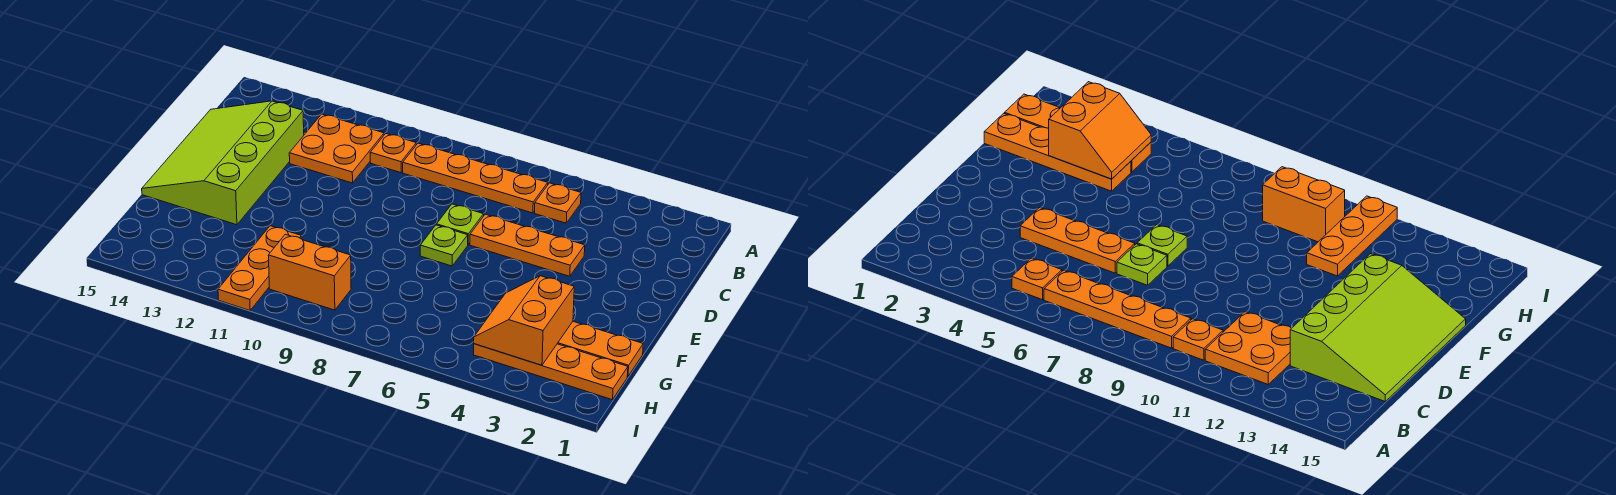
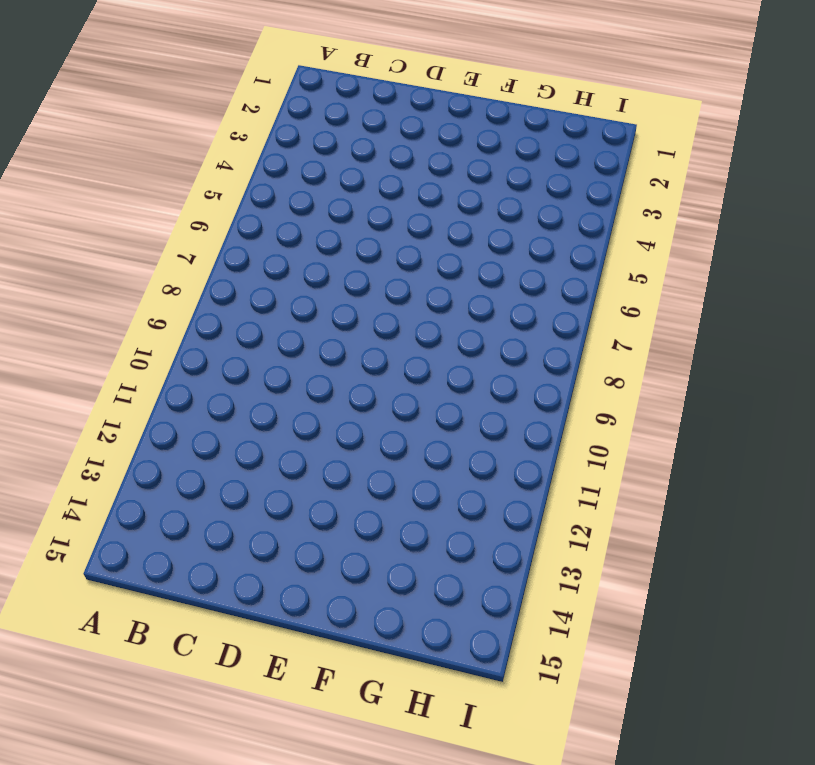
none -> orange 1x1 plate [535,183,581,223]
none -> orange 1x4 plate [403,143,548,213]
none -> orange 1x1 plate [370,134,416,173]

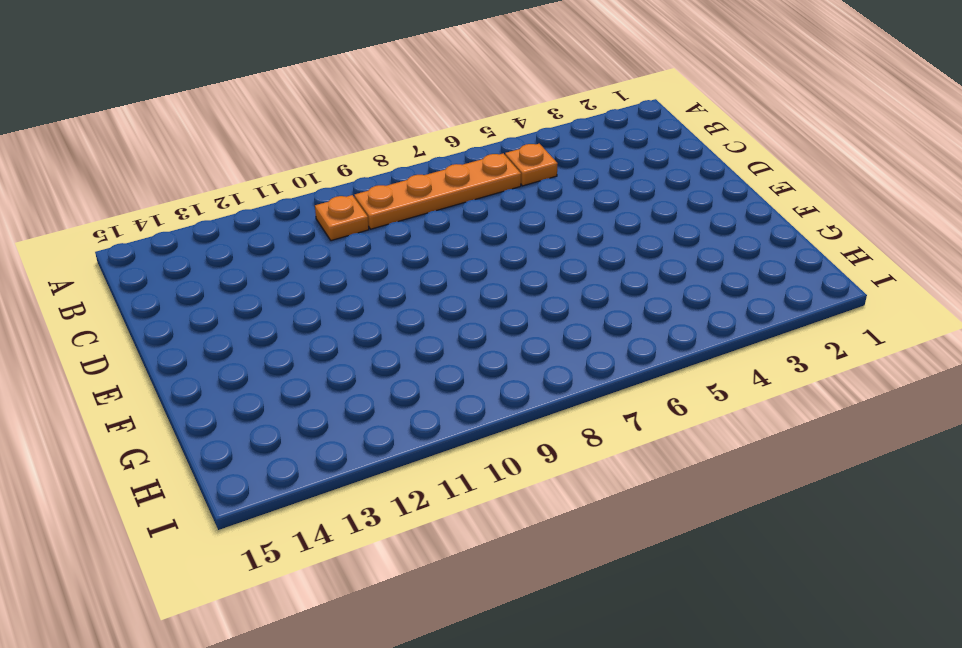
none -> orange 2x2 plate [289,114,384,183]
none -> lime 3x4 slope [142,101,304,225]
none -> orange 1x3 plate [470,214,585,276]

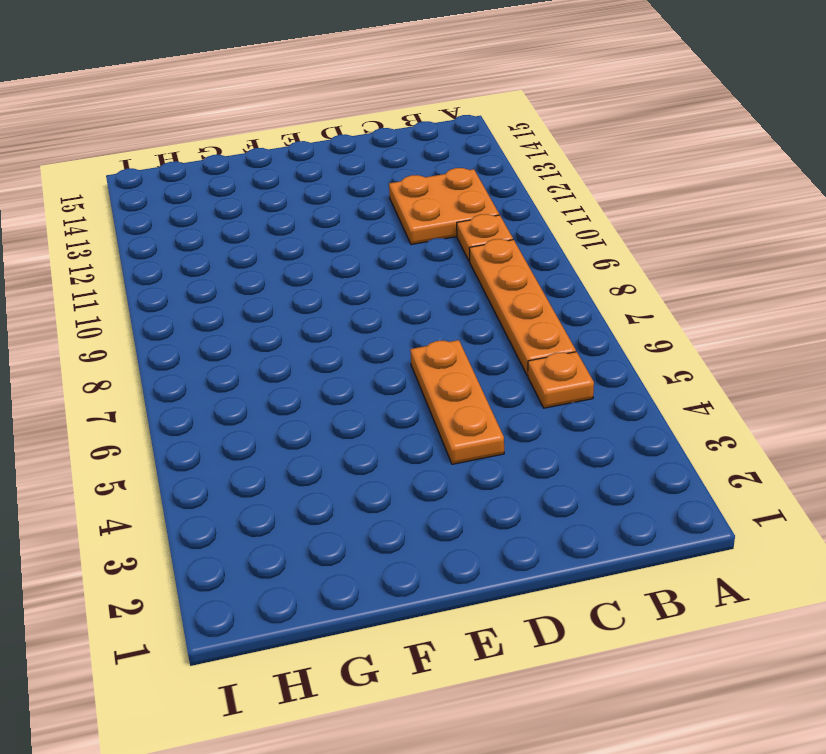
none -> lime 3x4 slope [142,101,304,225]
none -> lime 1x1 plate [437,204,484,244]
none -> lime 1x1 plate [420,225,468,266]

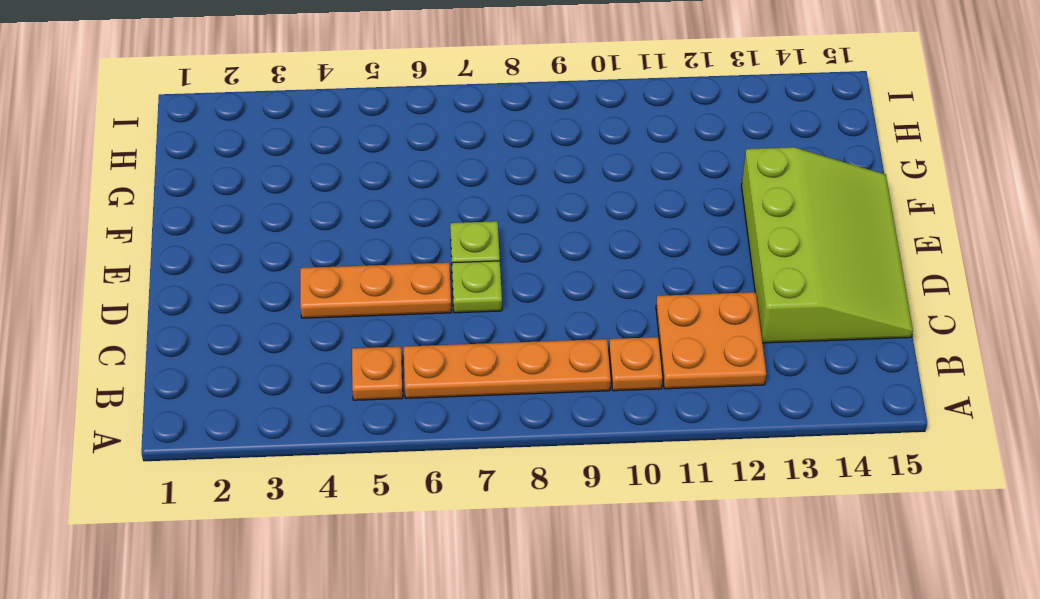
none -> orange 1x4 plate [557,321,643,376]
none -> orange 1x3 plate [218,226,301,310]
none -> orange 1x4 plate [473,344,628,400]

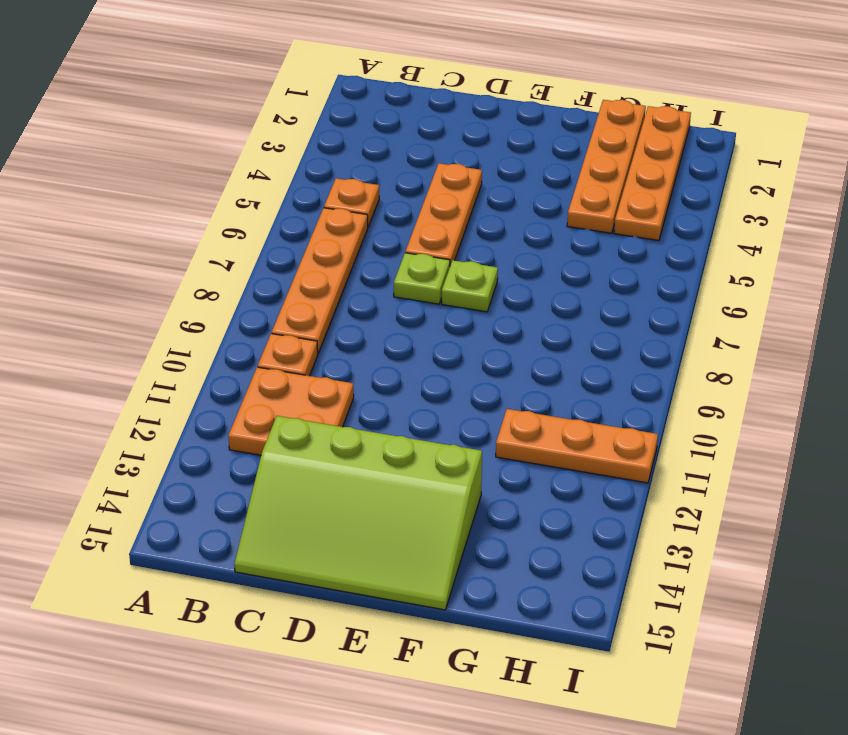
none -> orange 1x2 brick [268,234,351,310]
none -> orange 2x2 slope [474,276,574,365]

